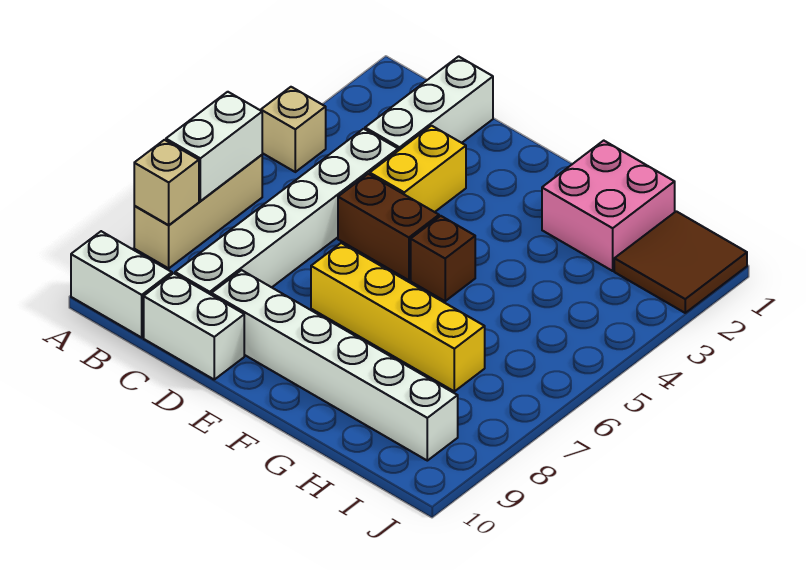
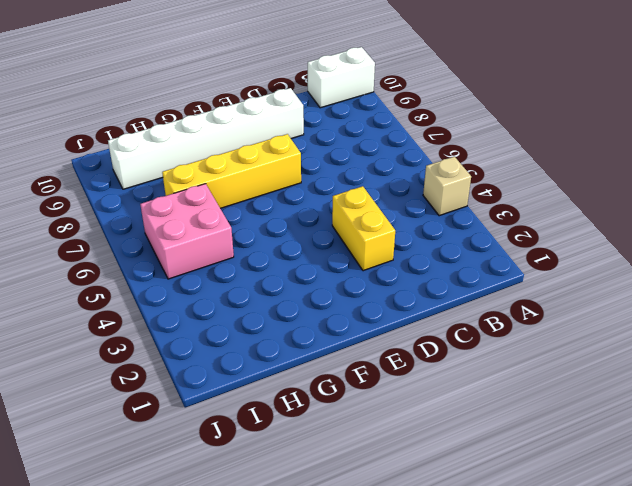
pink 2x2 brick [140,184,234,279] -> pink 2x2 brick moved to [542,141,675,271]
none -> tan 1x3 brick [134,155,262,268]
none -> white 1x3 brick [365,56,493,151]
none -> white 1x6 brick [175,129,398,294]

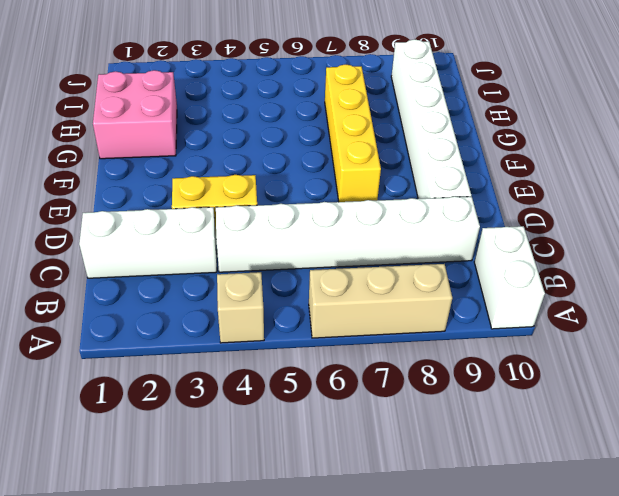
none -> white 1x2 brick [144,273,244,379]
none -> brown 1x2 brick [338,174,439,280]
none -> brown 1x1 brick [411,216,475,301]

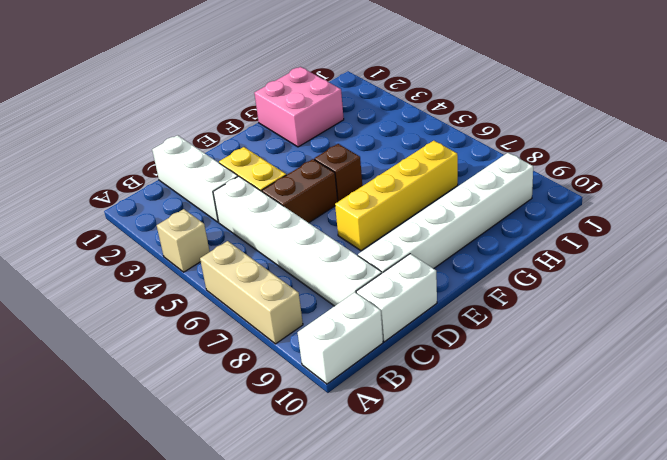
none -> brown 2x2 tile [614,211,747,313]
none -> white 1x2 brick [166,92,262,201]
none -> tan 1x1 brick [134,140,199,225]

